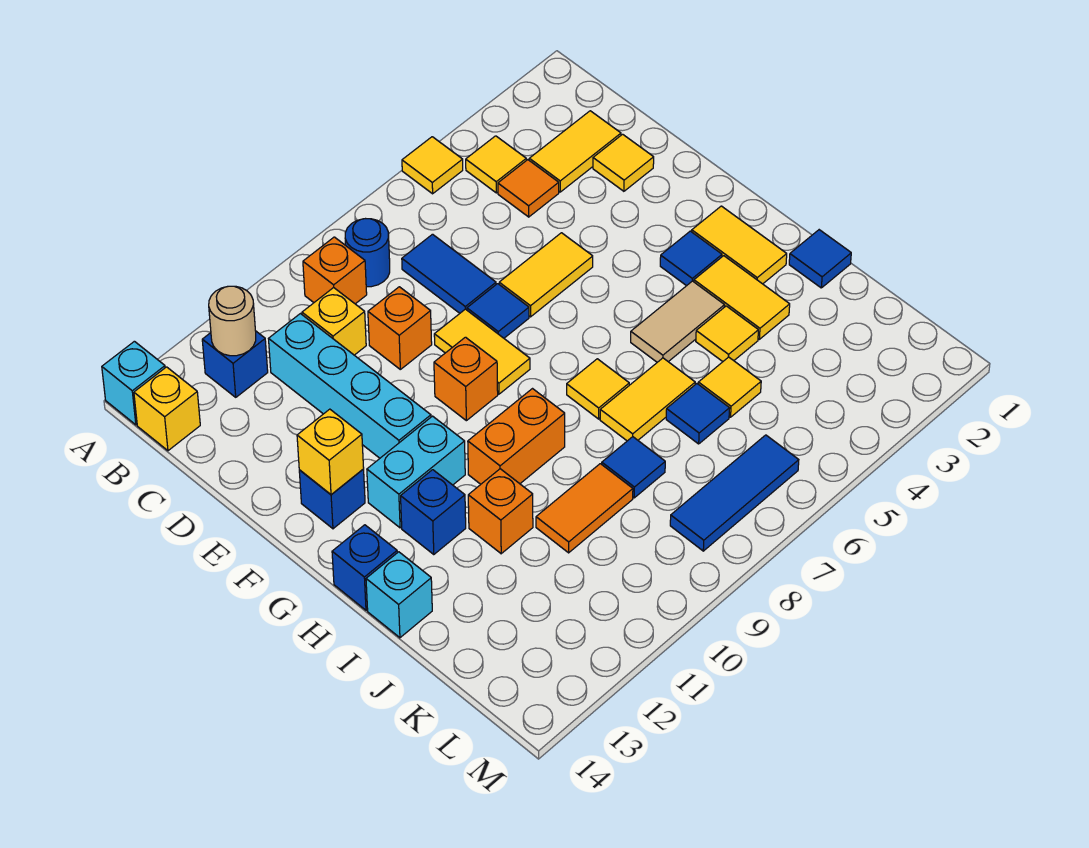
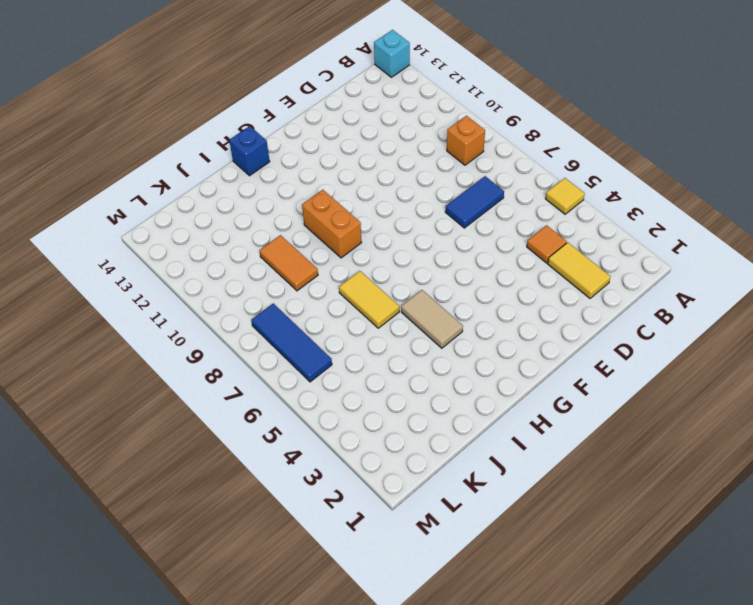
none -> yellow 1x1 tile [466,136,526,193]
none -> blue 1x1 round brick [345,219,390,287]
none -> blue 1x1 brick [202,331,268,397]
none -> yellow 1x1 brick [134,367,200,451]

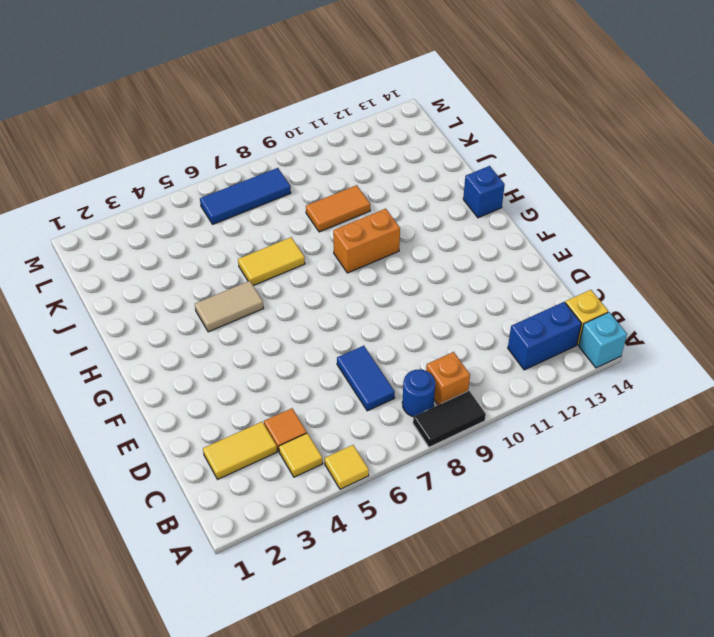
black 1x2 tile [413,391,486,447] -> none
blue 1x2 brick [508,302,581,370] -> blue 1x1 brick [202,331,268,397]
none -> yellow 1x1 brick [302,288,366,355]
none -> cyan 1x4 brick [269,314,431,458]
none -> yellow 1x1 tile [593,134,654,191]
none -> orange 1x1 brick [368,287,432,369]

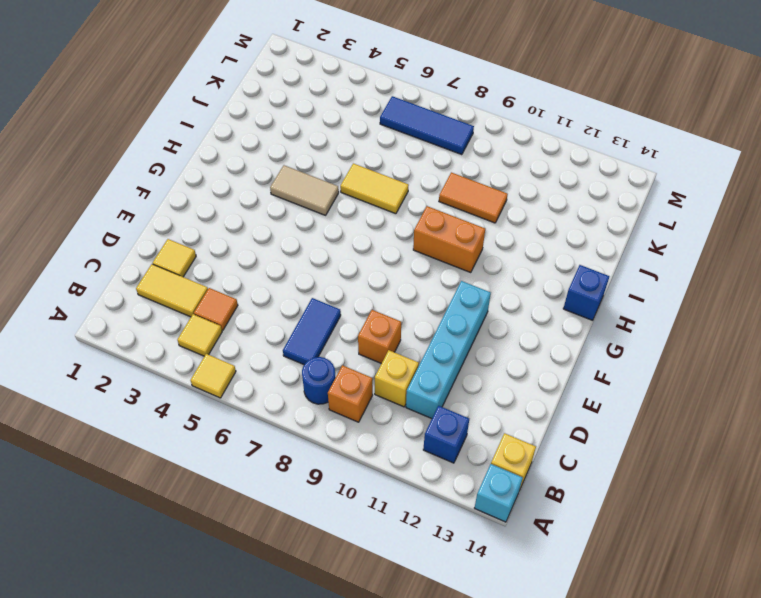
none -> yellow 1x2 tile [499,233,593,317]
none -> blue 1x1 tile [467,284,529,338]
none -> yellow 1x2 tile [434,309,530,394]
none -> orange 1x1 brick [434,337,498,421]

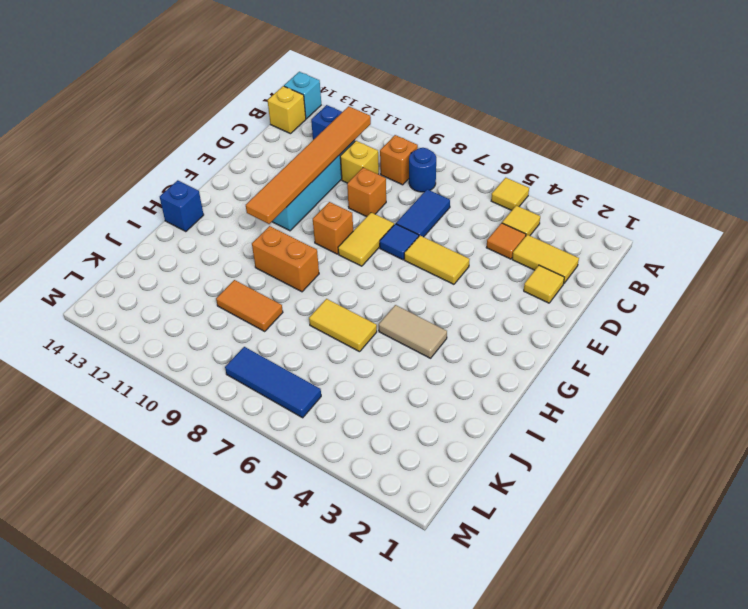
orange 1x6 tile [246,106,371,224] -> none
none -> blue 1x1 brick [299,469,365,529]
none -> yellow 1x2 tile [692,206,787,284]
none -> blue 1x1 tile [660,231,722,286]
none -> cyan 1x2 brick [367,416,465,528]

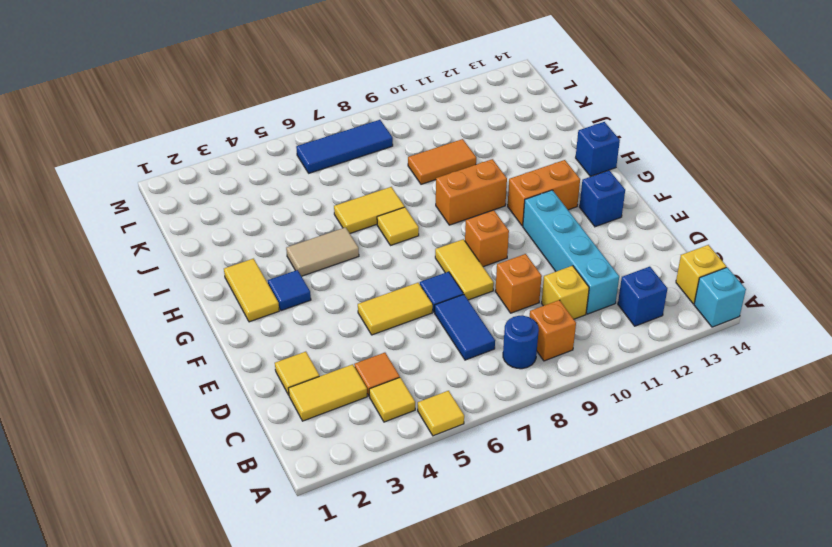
orange 1x2 brick [508,160,580,226] -> cyan 1x2 brick [367,416,465,528]
none -> yellow 1x2 tile [694,256,790,339]
none -> blue 1x1 brick [401,470,466,554]
none -> blue 1x1 tile [789,230,851,288]
none -> yellow 1x1 tile [696,306,758,362]

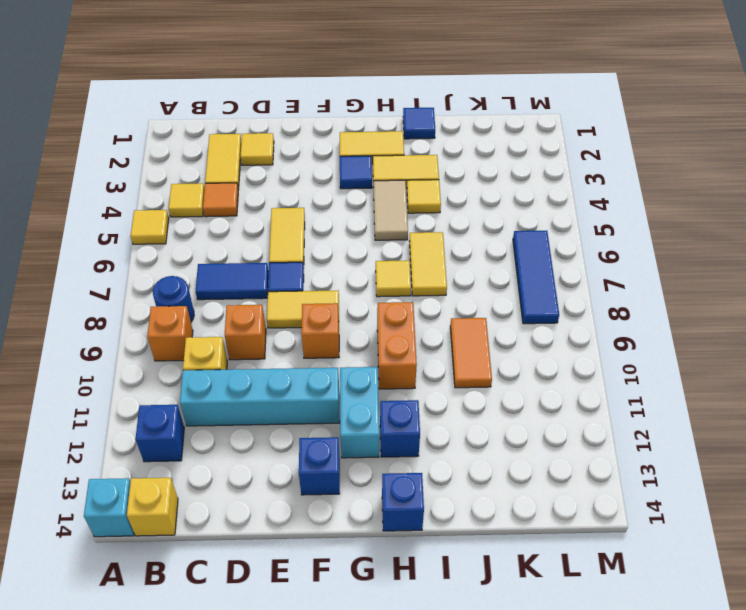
none -> orange 1x1 brick [468,469,533,554]
none -> cyan 1x1 brick [366,552,432,638]
none -> yellow 1x1 tile [698,357,761,417]
none -> blue 1x1 tile [666,384,730,444]

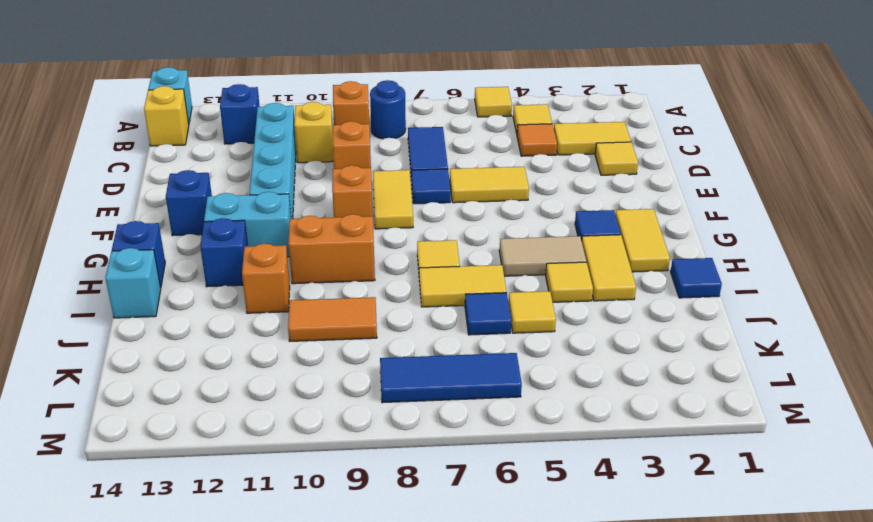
none -> blue 1x1 tile [602,437,665,498]
none -> tan 1x1 round brick [209,286,256,356]
none -> yellow 1x1 brick [297,409,364,495]

